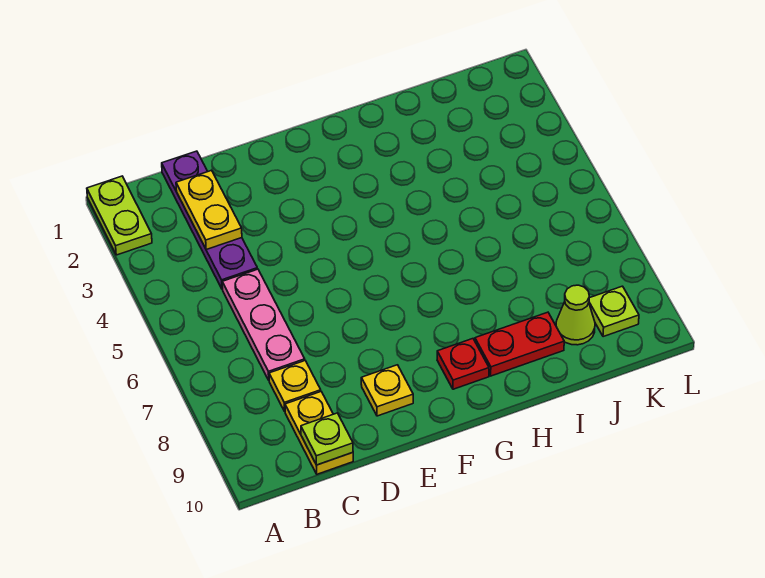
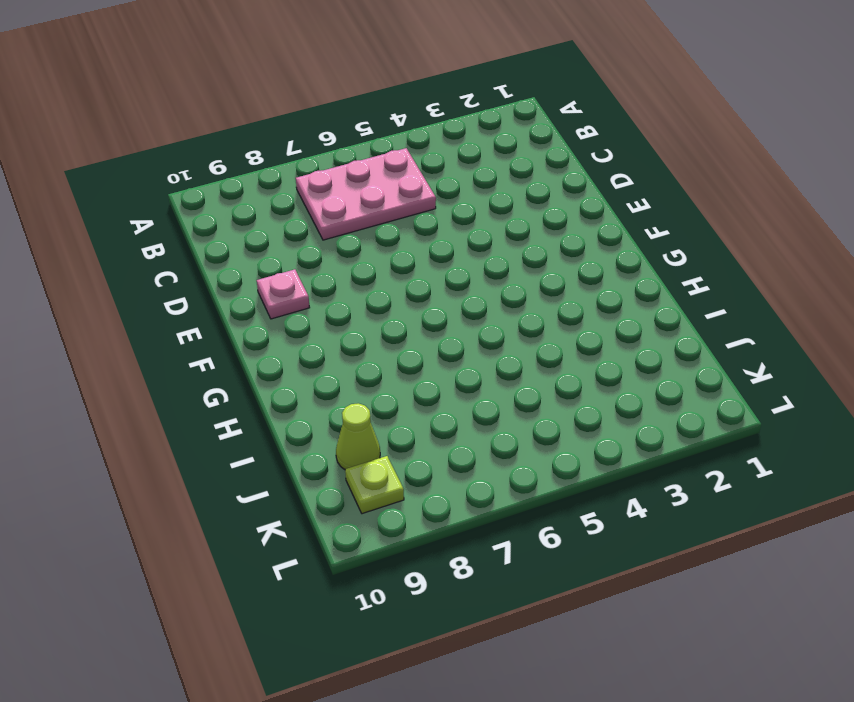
pink 2x3 plate [296,148,436,240] -> pink 1x3 plate [222,269,305,380]
pink 1x1 plate [257,269,310,319] -> yellow 1x1 plate [361,365,413,416]
none -> lime 1x2 plate [87,176,152,255]
none -> purple 1x4 plate [162,151,257,289]
none -> yellow 1x1 plate [269,361,321,411]

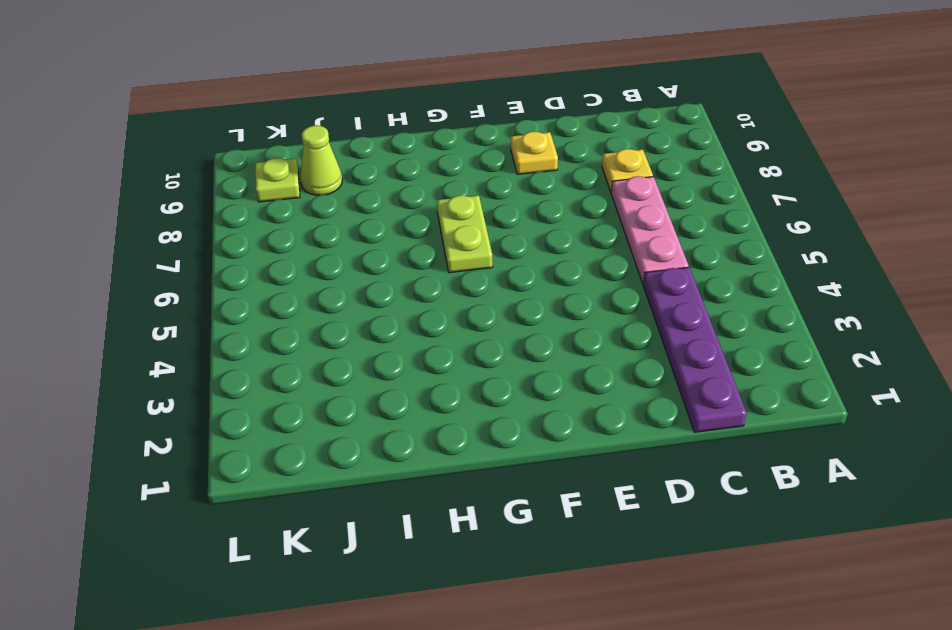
lime 1x2 plate [437,195,493,273] -> lime 1x2 plate moved to [87,176,152,255]
none -> yellow 1x2 plate [285,392,353,474]
none -> red 1x1 plate [437,339,489,389]
none -> red 1x2 plate [475,312,564,376]

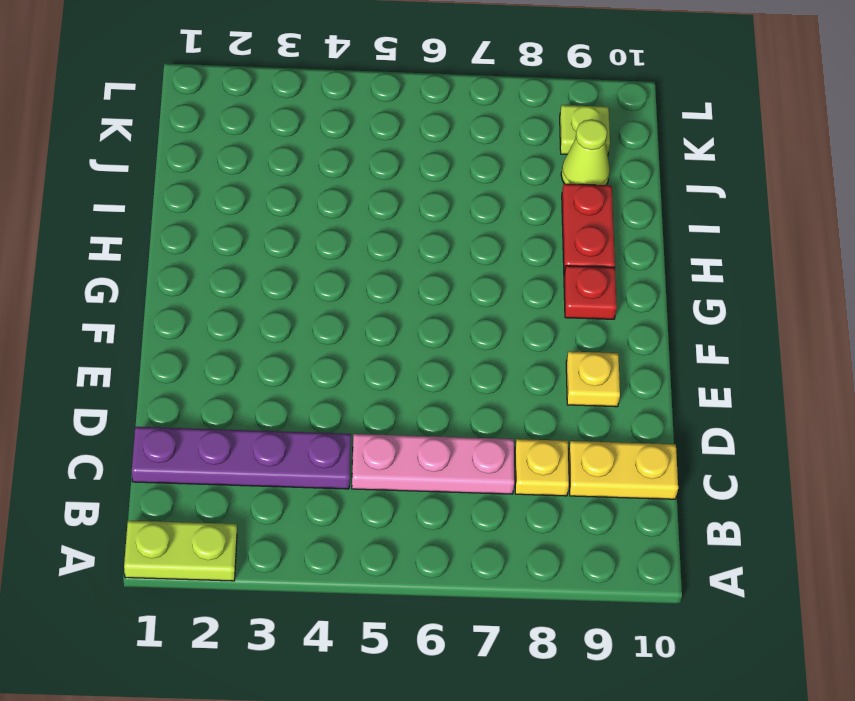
none -> yellow 1x2 plate [176,170,242,250]
none -> lime 1x1 plate [301,413,353,465]

